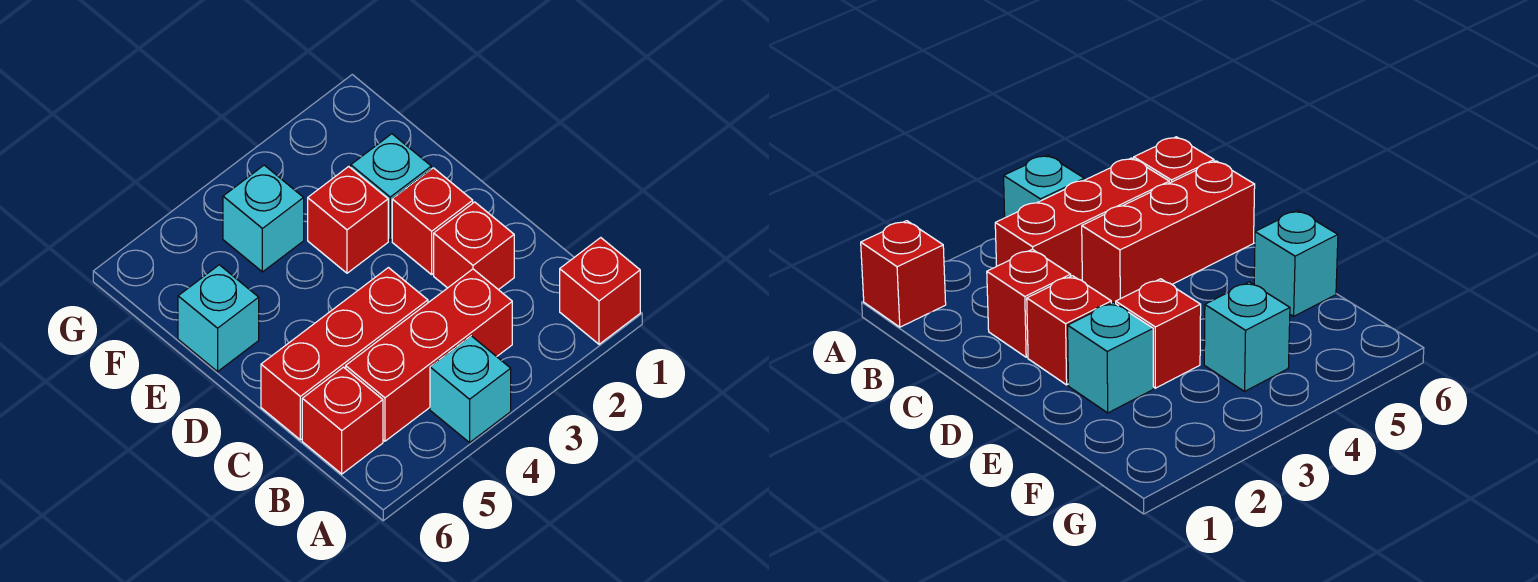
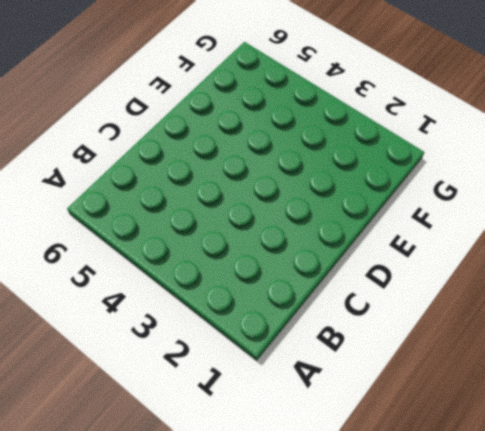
none -> red 1x1 brick [560,238,640,344]
none -> cyan 1x1 brick [430,336,511,443]

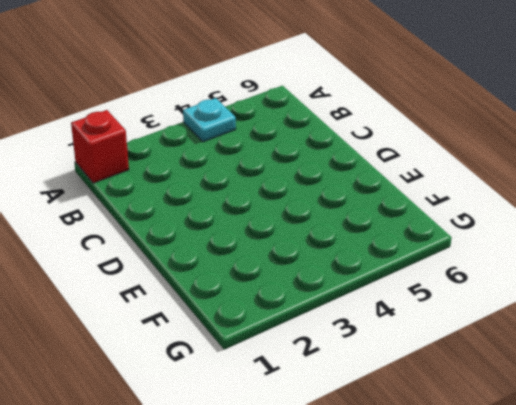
cyan 1x1 plate [183,98,236,142] -> cyan 1x1 brick [430,336,511,443]
none -> red 1x3 brick [346,269,512,441]
none -> red 1x1 brick [302,367,383,474]

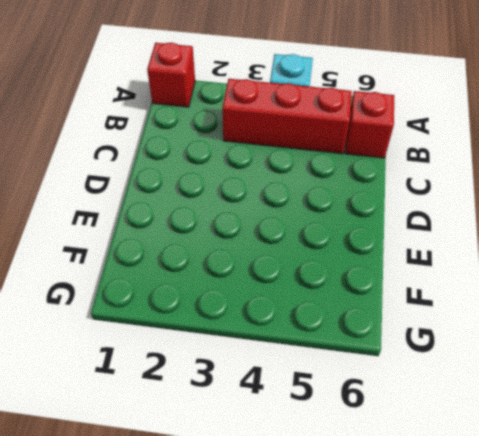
none -> red 1x1 brick [434,202,514,290]
none -> red 1x3 brick [261,268,428,440]

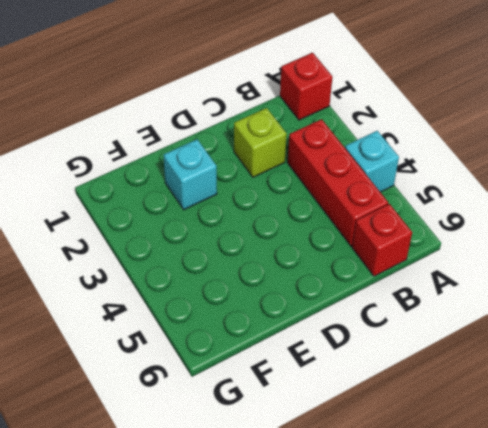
lime 1x1 brick [234,108,287,177] -> red 1x1 brick [434,202,514,290]
none -> red 1x3 brick [261,268,428,440]
none -> red 1x1 brick [392,168,473,274]

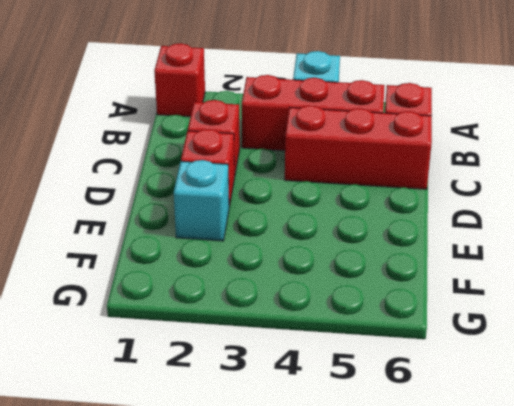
none -> red 1x1 brick [308,167,388,273]
none -> cyan 1x1 brick [178,265,259,371]

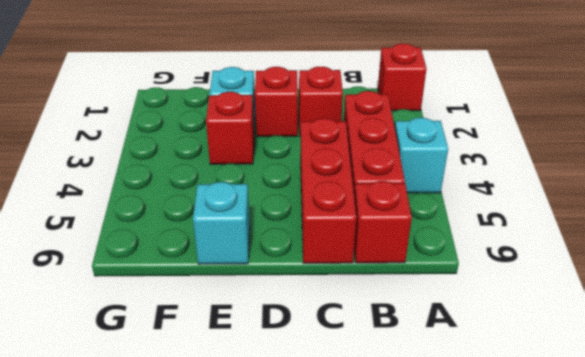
none -> cyan 1x1 brick [223,165,304,272]

